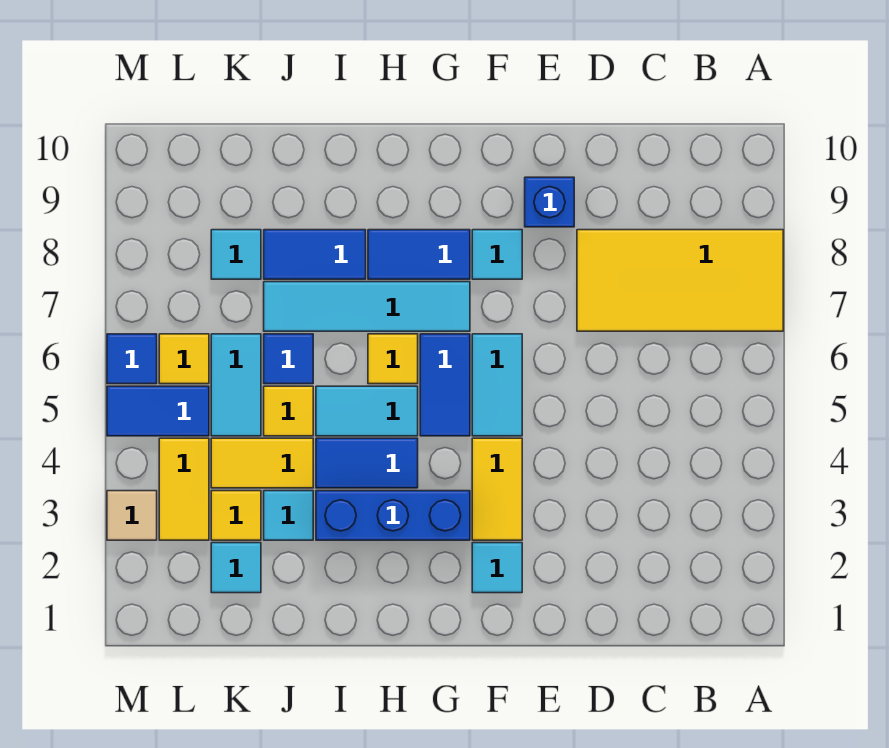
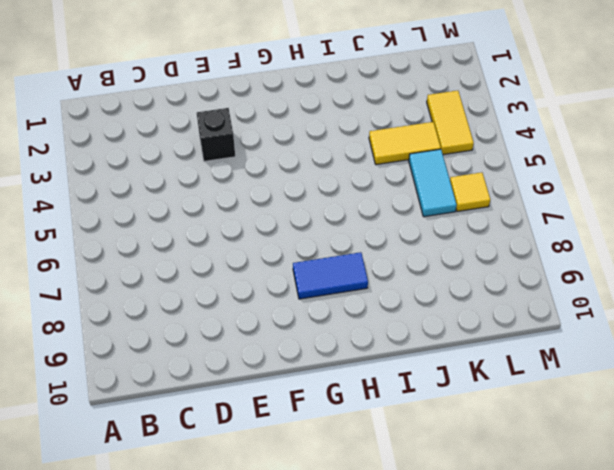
black 1x1 brick [197,108,235,161] -> none
none -> yellow 2x4 tile [577,230,783,331]
none -> blue 1x1 brick [525,177,574,227]
none -> cyan 1x1 tile [472,543,522,593]

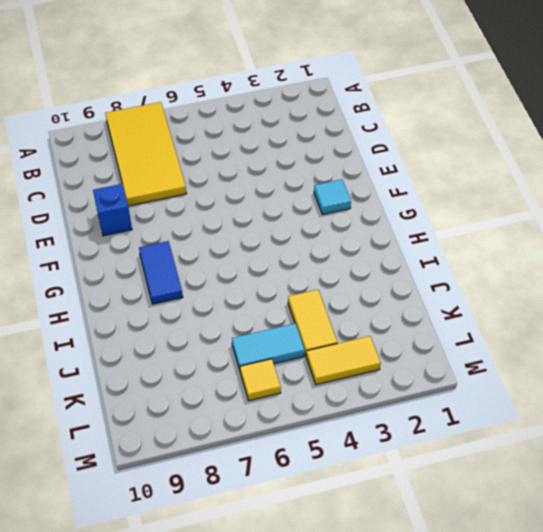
none -> yellow 1x2 tile [472,438,522,540]
none -> cyan 1x2 tile [472,334,522,436]
none -> cyan 1x1 tile [472,230,522,279]

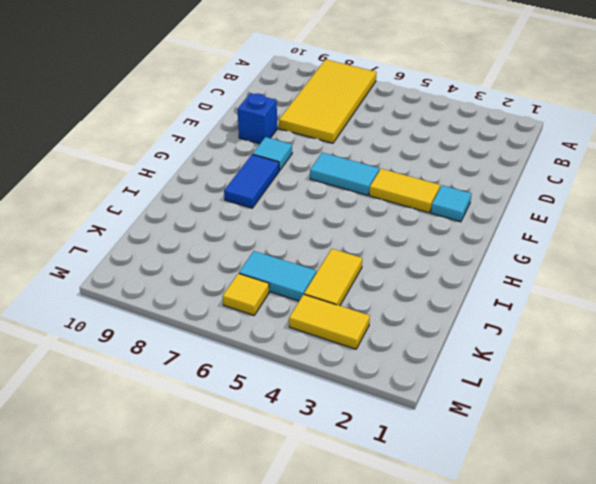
none -> blue 1x3 brick [316,491,470,540]
none -> blue 1x2 tile [420,334,470,436]
none -> cyan 1x4 tile [264,282,470,331]

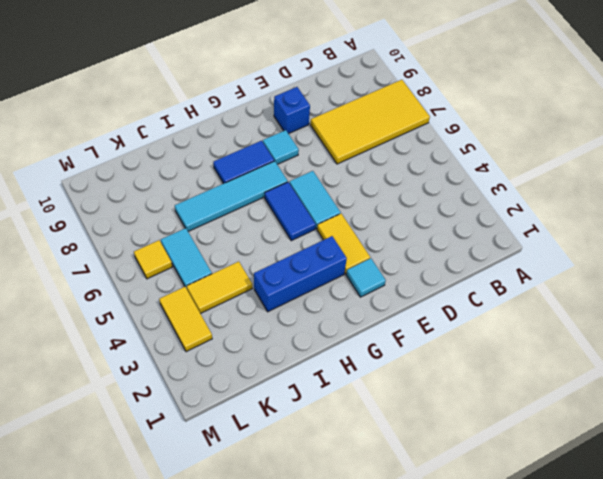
none -> blue 1x2 tile [316,438,418,488]
none -> cyan 1x2 tile [316,386,418,436]
none -> yellow 1x1 tile [368,334,418,384]

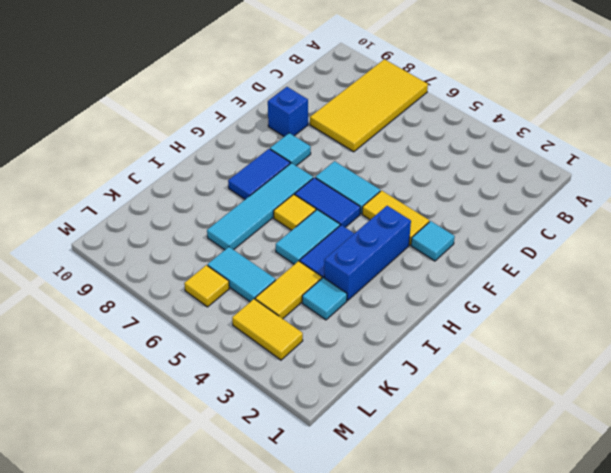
none -> blue 1x2 tile [264,230,366,279]
none -> yellow 1x1 tile [264,386,313,436]
none -> blue 1x1 tile [264,334,313,384]

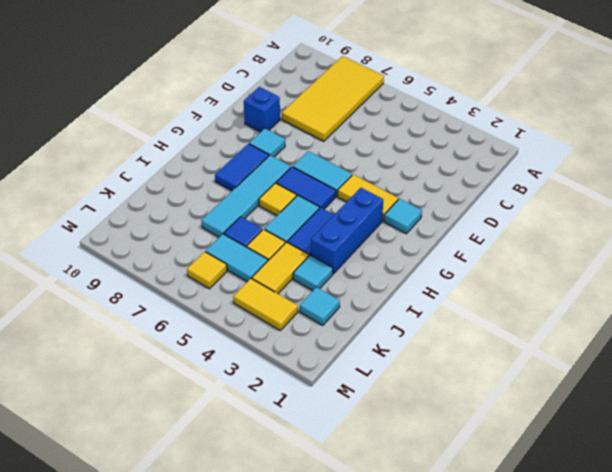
none -> blue 1x2 tile [264,230,366,279]
none -> yellow 1x1 tile [211,491,261,540]
none -> cyan 1x1 tile [211,230,261,279]

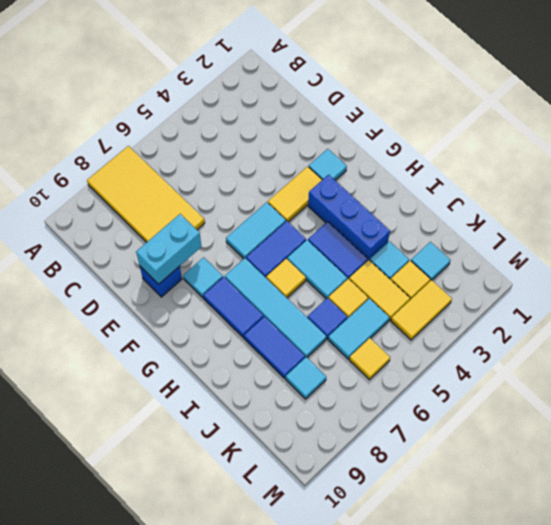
cyan 1x2 brick [136,214,202,284] -> none
none -> blue 1x2 tile [107,386,209,436]
none -> tan 1x1 tile [107,491,157,540]
none -> blue 1x1 tile [107,334,157,384]

